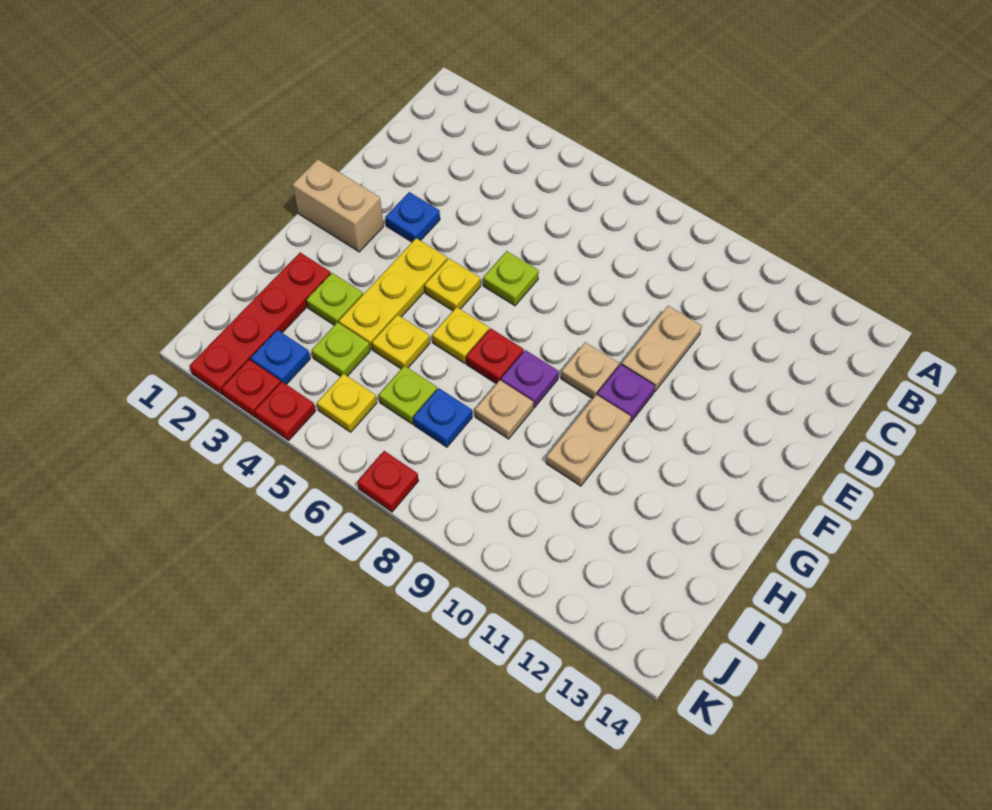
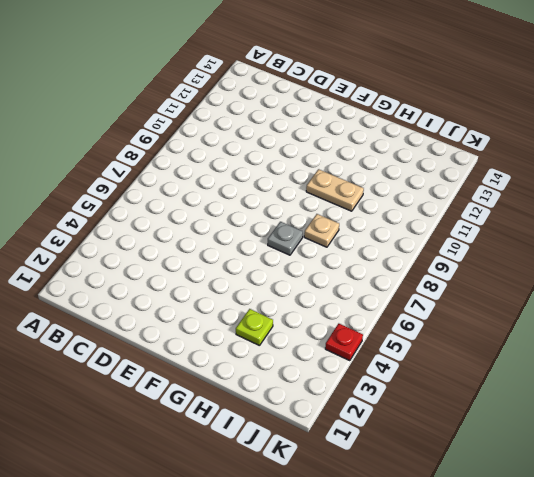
grey 1x1 plate [268,222,303,255] -> red 1x1 plate [466,328,524,384]
none -> tan 1x2 plate [622,306,702,392]
none -> blue 1x1 plate [385,192,440,242]
none -> lime 1x1 plate [483,251,539,306]

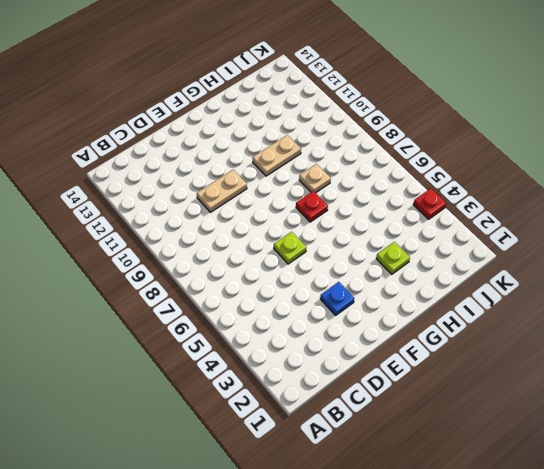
none -> tan 1x2 brick [293,159,383,252]
none -> yellow 1x3 plate [339,238,447,349]
none -> yellow 1x1 plate [425,258,481,311]

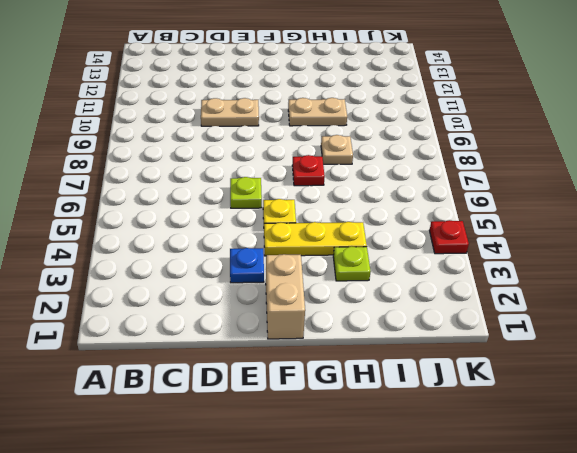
none -> tan 1x1 plate [561,342,619,399]
none -> purple 1x1 plate [597,364,655,422]
none -> yellow 1x1 plate [432,307,489,363]

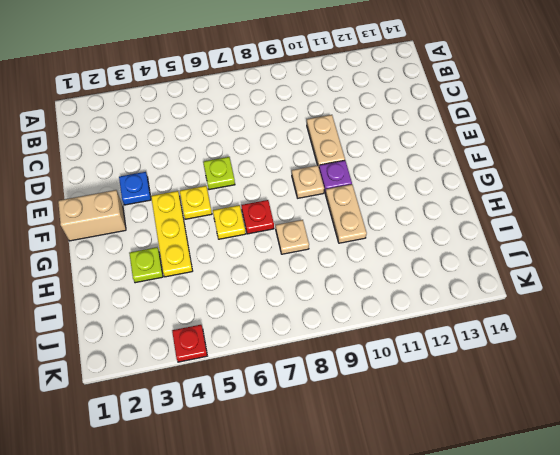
none -> purple 1x1 plate [501,350,559,408]
none -> red 1x4 plate [189,253,331,395]
none -> yellow 1x1 plate [372,315,430,369]

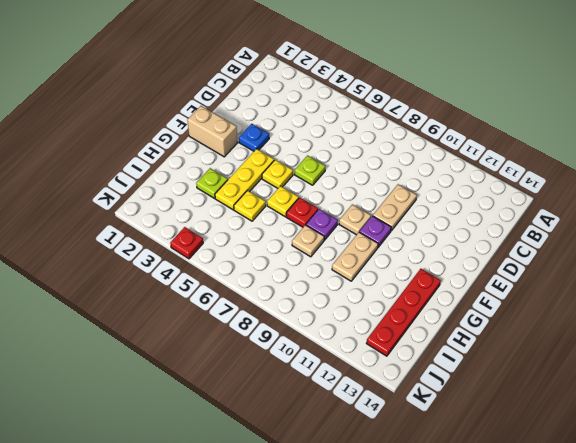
red 1x4 plate [366,269,441,356] -> red 1x4 plate moved to [189,253,331,395]
none -> lime 1x1 plate [311,322,370,377]
none -> lime 1x1 plate [379,366,437,424]
none -> blue 1x1 plate [413,388,472,447]

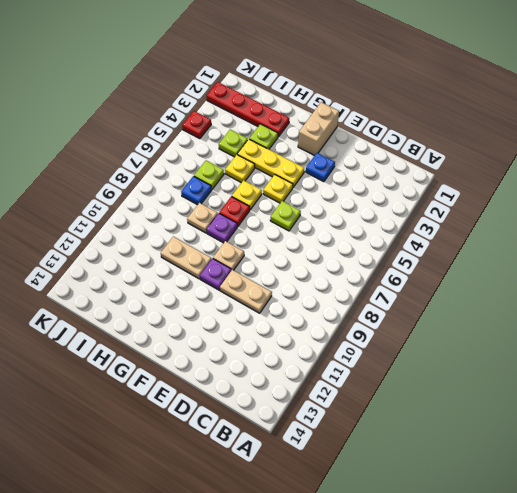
none -> blue 1x1 plate [251,330,310,384]
none -> yellow 1x1 plate [317,374,377,432]
none -> red 1x1 plate [222,359,281,417]

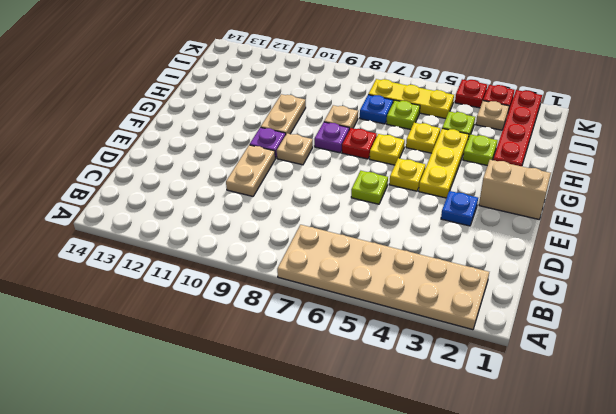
tan 2x6 plate [277,225,489,330] -> none
tan 1x1 plate [476,101,509,130] -> blue 1x1 plate [251,330,310,384]
yellow 1x3 plate [368,79,454,119] -> yellow 1x1 plate [317,374,377,432]
none -> red 1x1 plate [357,451,419,512]

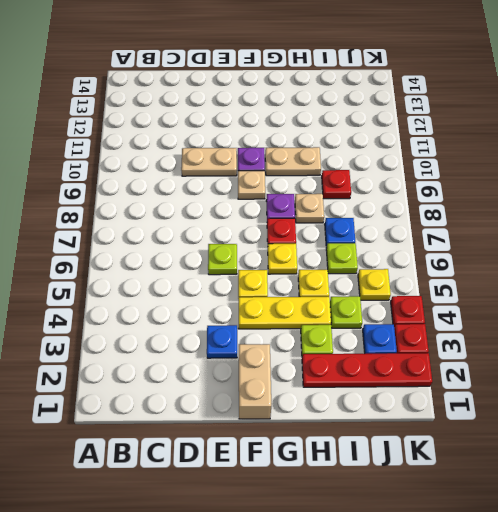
red 1x1 plate [322,170,351,199] -> red 1x1 plate moved to [357,451,419,512]

